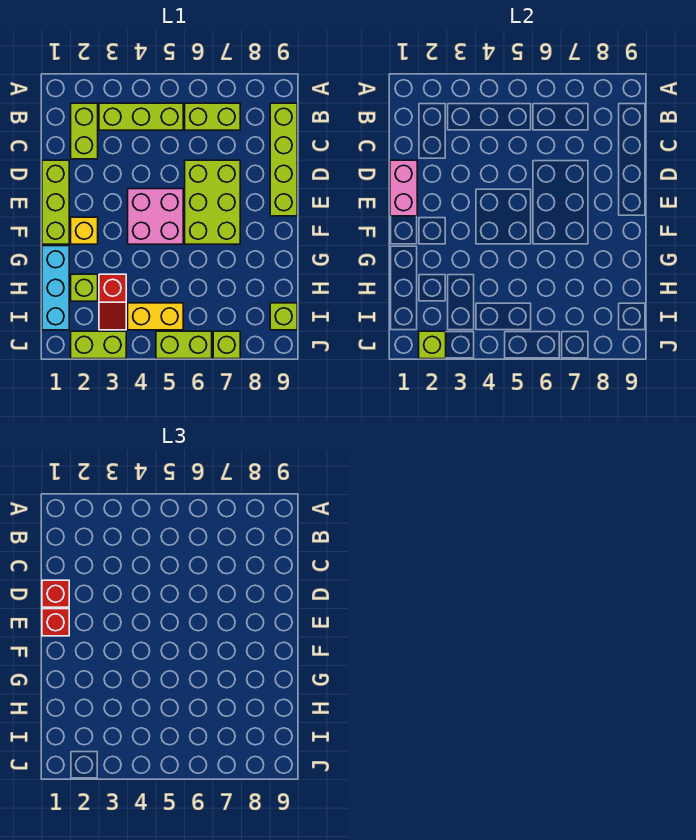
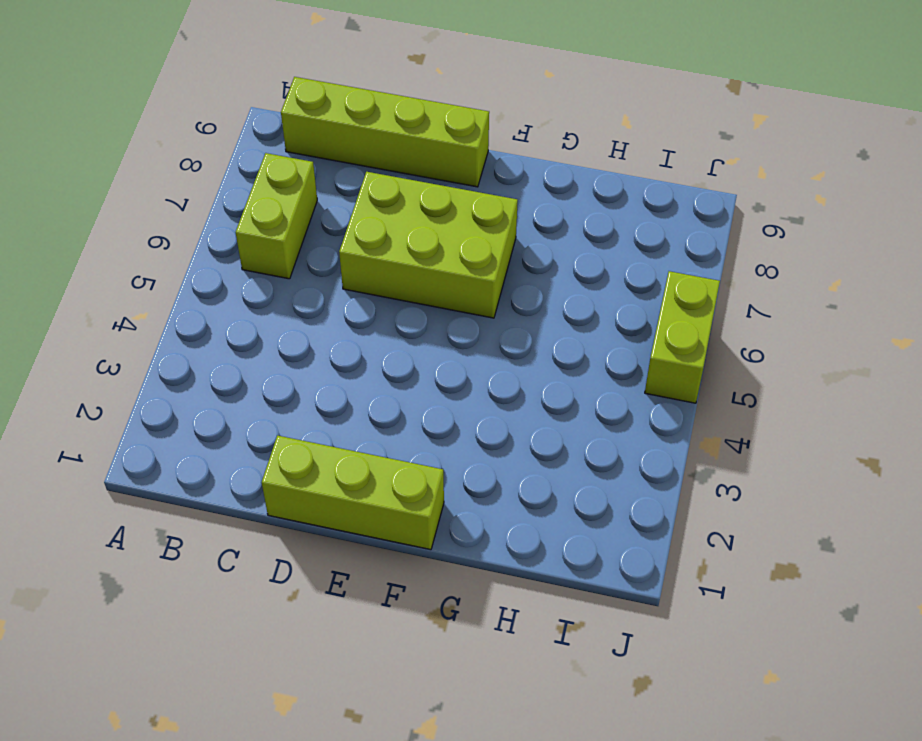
none -> lime 1x2 brick [71,103,98,159]
none -> lime 1x3 brick [99,103,183,130]
none -> pink 2x2 brick [128,189,183,244]

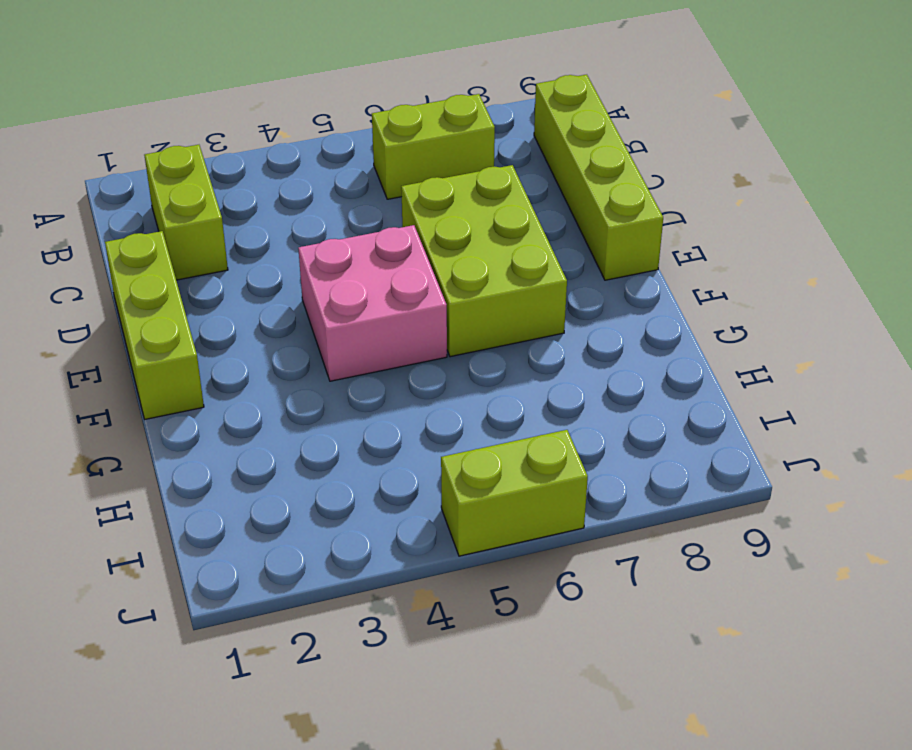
none -> lime 1x3 brick [99,103,183,130]
none -> yellow 1x1 brick [71,217,98,244]
none -> cyan 1x3 brick [42,246,69,330]

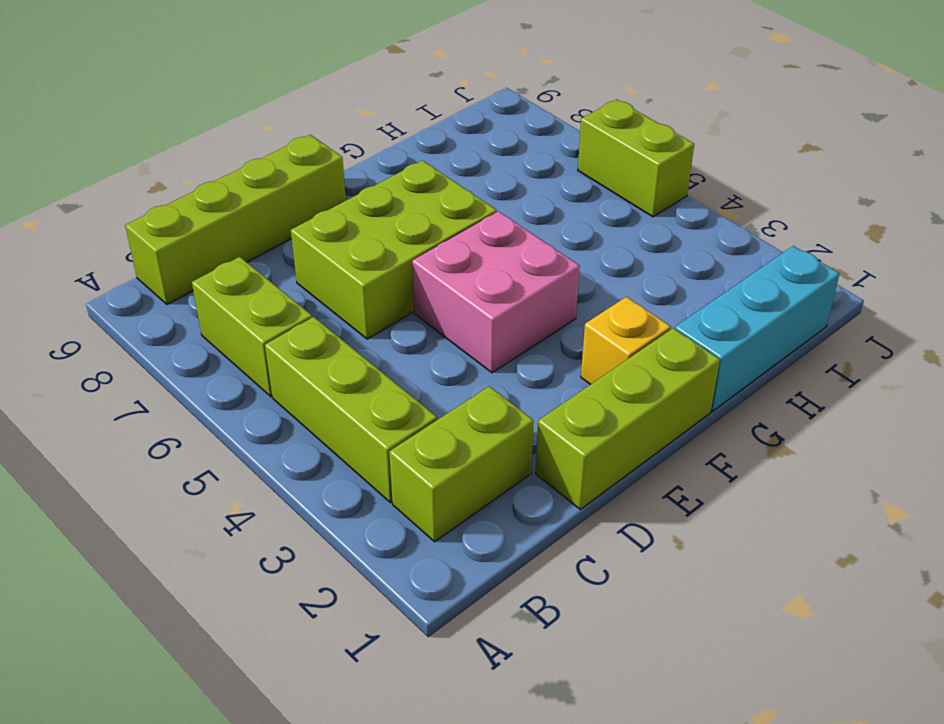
none -> lime 1x1 brick [71,274,98,301]
none -> red 1x2 slope [99,274,126,330]
none -> yellow 1x2 brick [128,303,183,330]

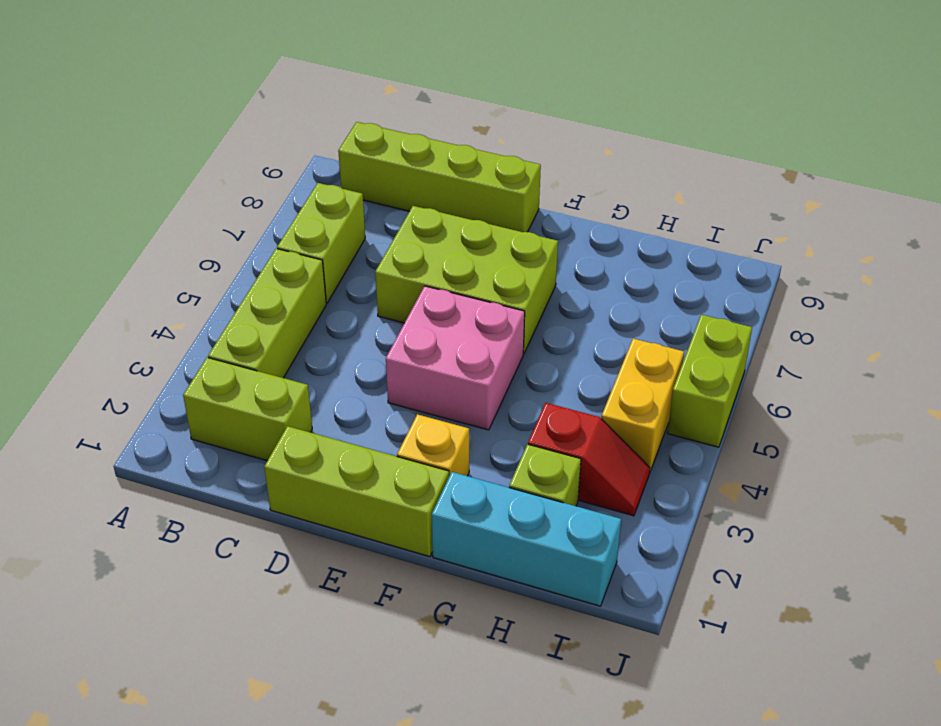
none -> lime 1x1 brick [270,303,297,330]
none -> lime 1x2 brick [71,331,126,359]
none -> lime 1x1 brick [213,331,240,359]

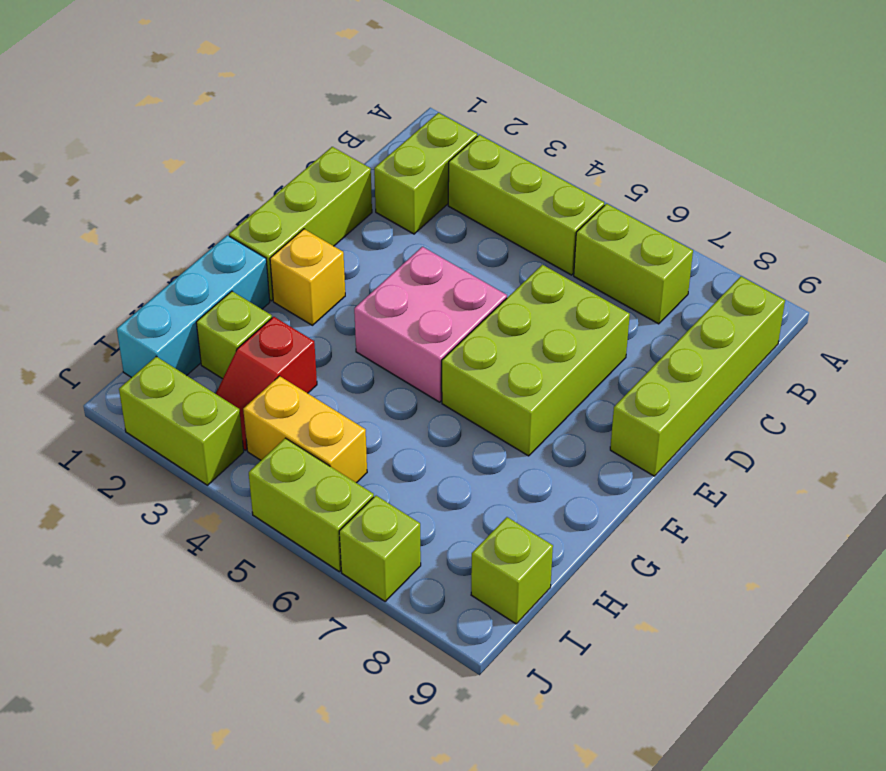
none -> pink 1x2 brick [390,160,417,216]
none -> lime 1x1 brick [419,331,446,359]
none -> red 1x1 brick [42,580,69,607]

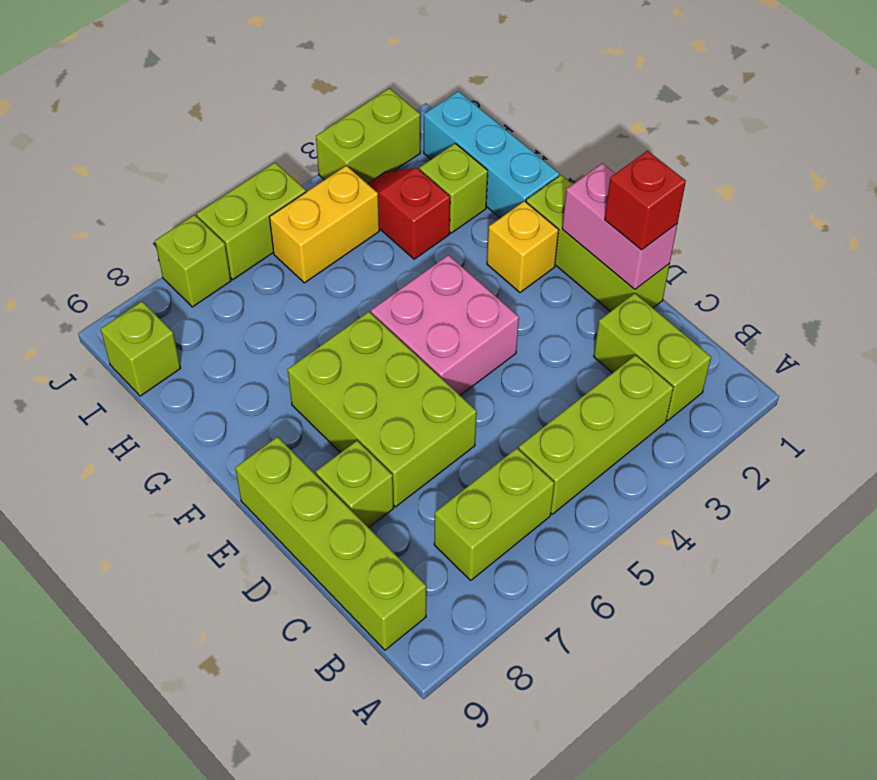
lime 1x1 brick [316,441,394,528] -> lime 1x1 brick moved to [419,331,446,359]
none -> red 1x1 brick [42,609,69,636]

